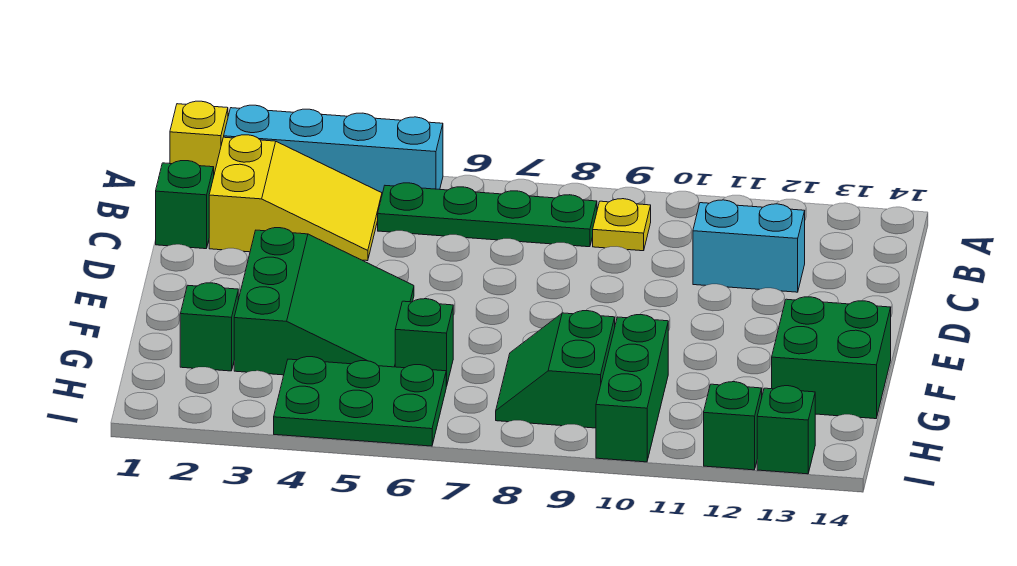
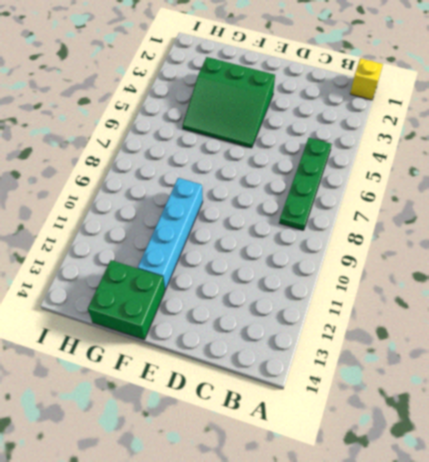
cyan 1x4 brick [138,178,203,290] -> cyan 1x4 brick moved to [224,105,443,194]
none -> yellow 2x3 slope [209,135,382,261]
none -> yellow 1x1 plate [593,199,651,251]
none -> green 1x1 brick [156,161,214,249]

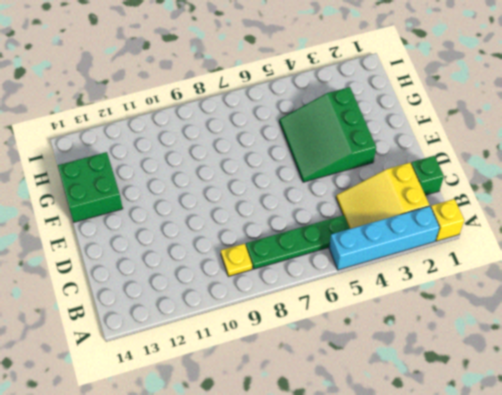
none -> cyan 1x2 brick [693,200,805,292]
none -> green 1x1 brick [180,283,238,371]
none -> green 1x1 brick [395,299,453,387]

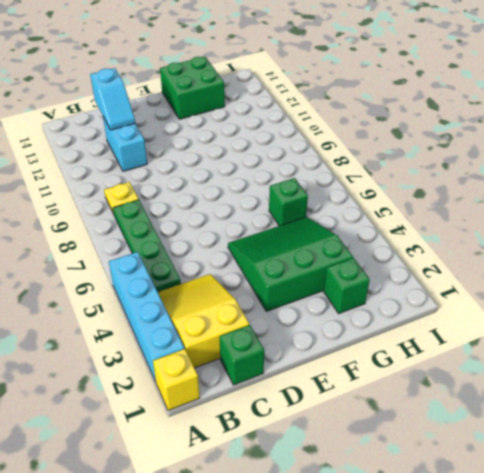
cyan 1x2 slope [90,68,135,130] -> none
none -> green 2x2 slope [496,311,615,428]
none -> green 1x3 brick [596,315,668,462]
none -> green 2x3 plate [274,357,446,446]

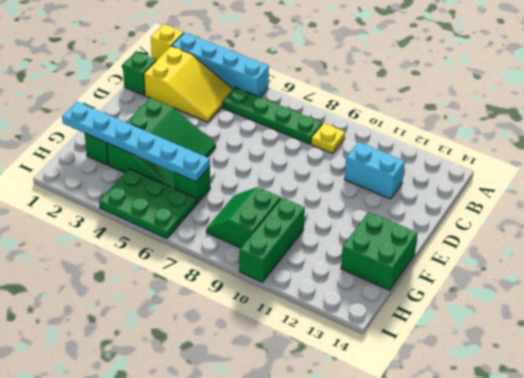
cyan 1x6 plate [62,102,210,182] -> none
none -> green 1x1 brick [704,382,762,470]
none -> green 1x1 brick [757,386,815,474]

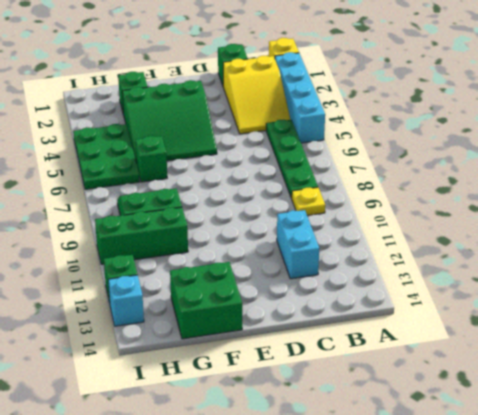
cyan 1x1 brick [108,275,144,326] -> green 1x1 brick [757,386,815,474]

